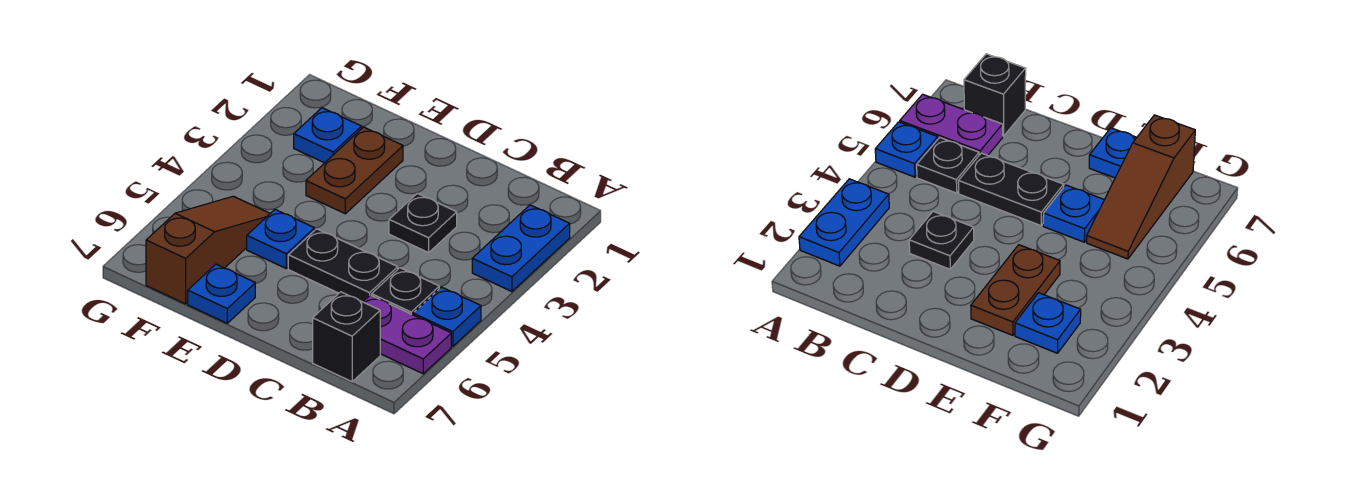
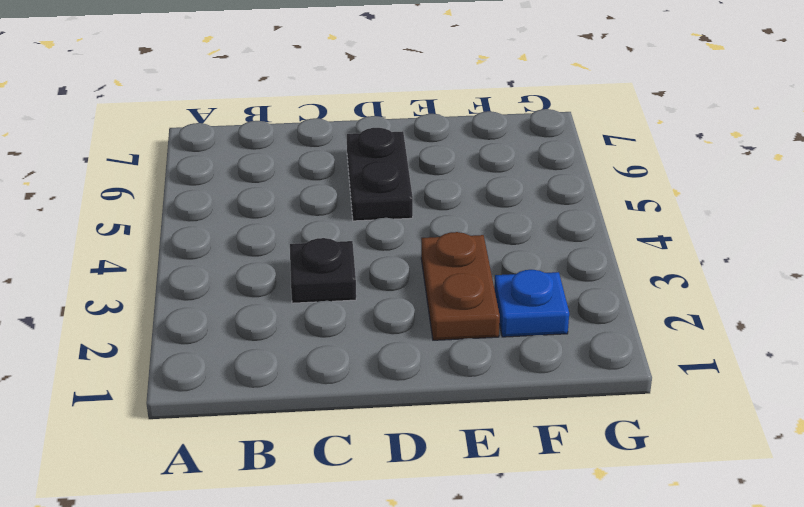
black 1x2 plate [347,128,413,221] -> black 1x2 plate turned to [288,229,398,302]
none -> blue 1x2 plate [472,205,570,292]
none -> blue 1x1 plate [413,287,481,346]
none -> purple 1x2 plate [363,295,451,374]

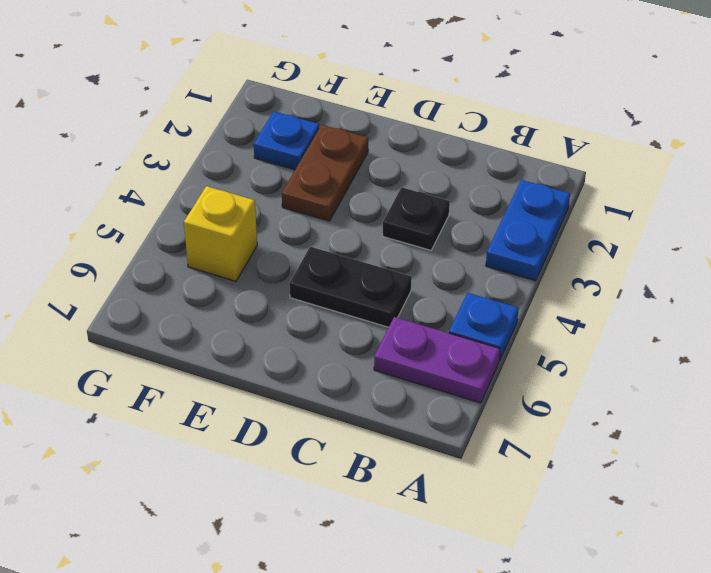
yellow 1x1 brick [184,186,257,281] -> brown 1x3 slope [146,196,270,304]
none -> black 1x1 plate [372,268,439,315]
none -> black 1x1 brick [313,292,380,382]
none -> blue 1x1 plate [247,210,315,268]

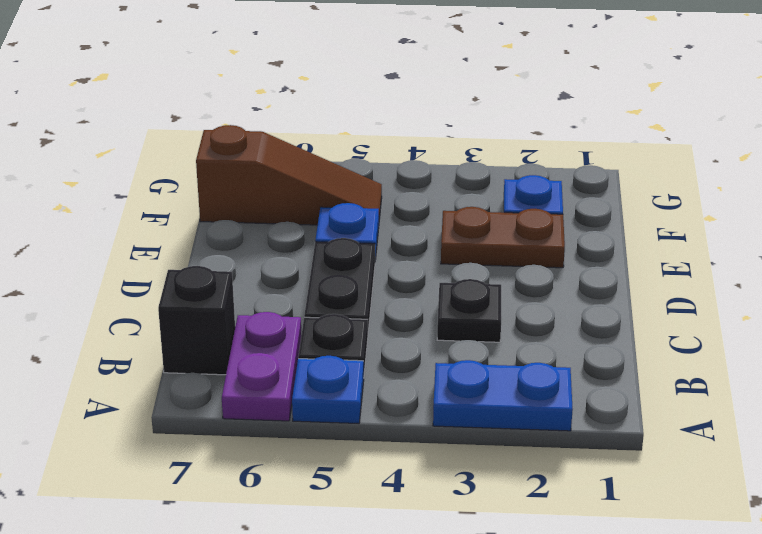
none -> blue 1x1 plate [188,264,255,323]

